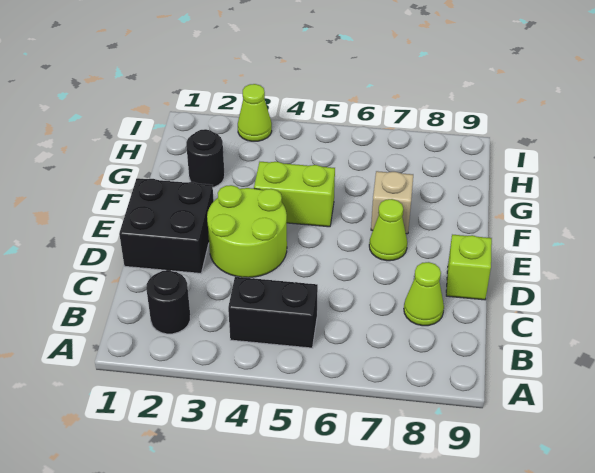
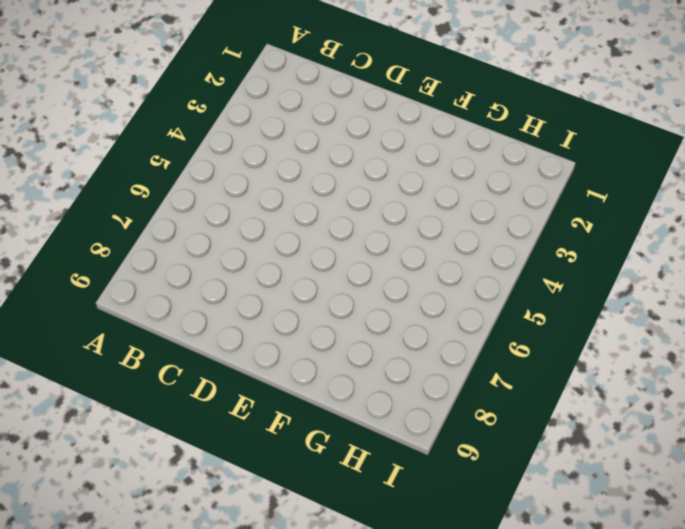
none -> black 1x1 round brick [146,270,190,334]
none -> black 1x2 brick [228,277,318,348]

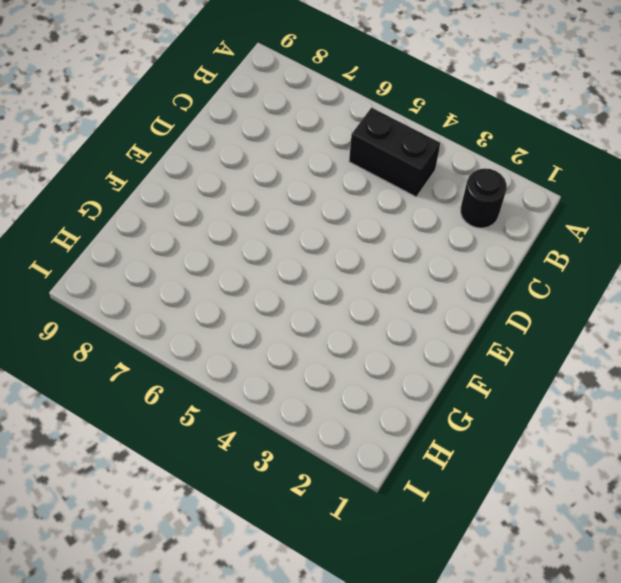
none -> lime 1x1 cone [404,262,444,326]
none -> black 2x2 brick [119,178,214,273]

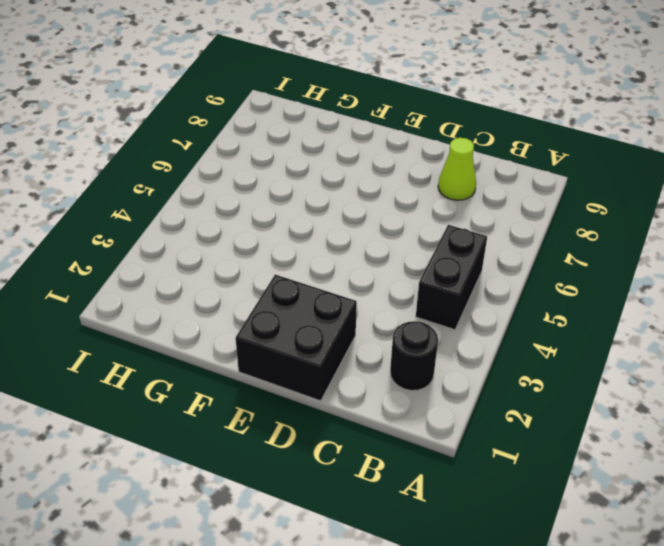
none -> lime 2x2 round brick [207,185,287,278]
none -> lime 1x1 brick [446,235,492,300]

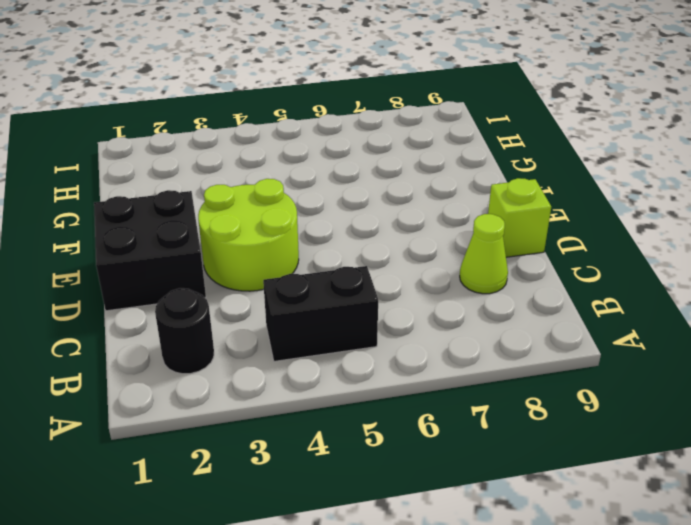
none -> lime 1x1 cone [369,199,407,261]
none -> lime 1x2 brick [254,162,335,227]

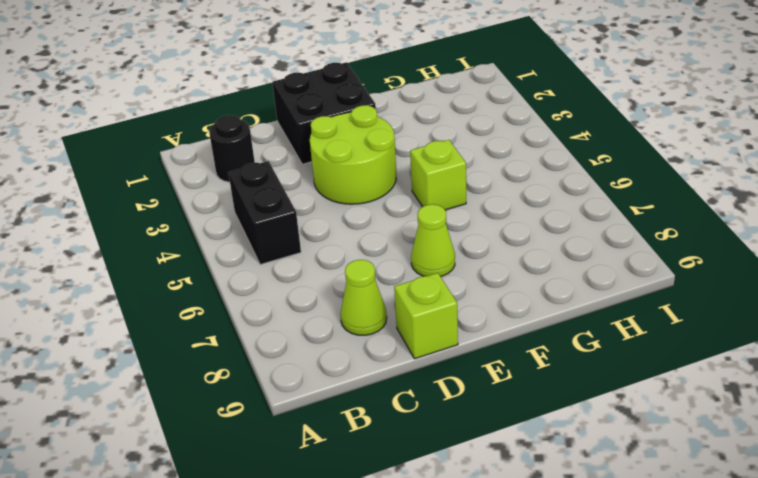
lime 1x1 brick [410,140,466,210] -> lime 1x2 brick [254,162,335,227]
none -> tan 1x1 brick [371,171,413,234]
none -> black 1x1 round brick [186,129,225,187]

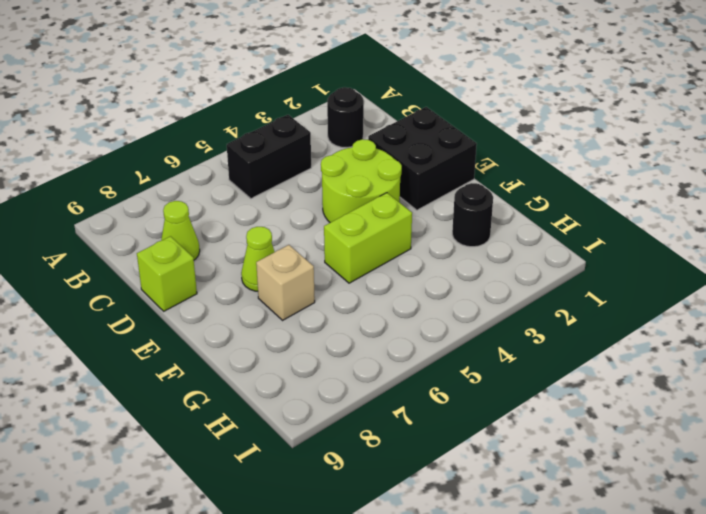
none -> lime 1x1 cone [238,84,272,141]

